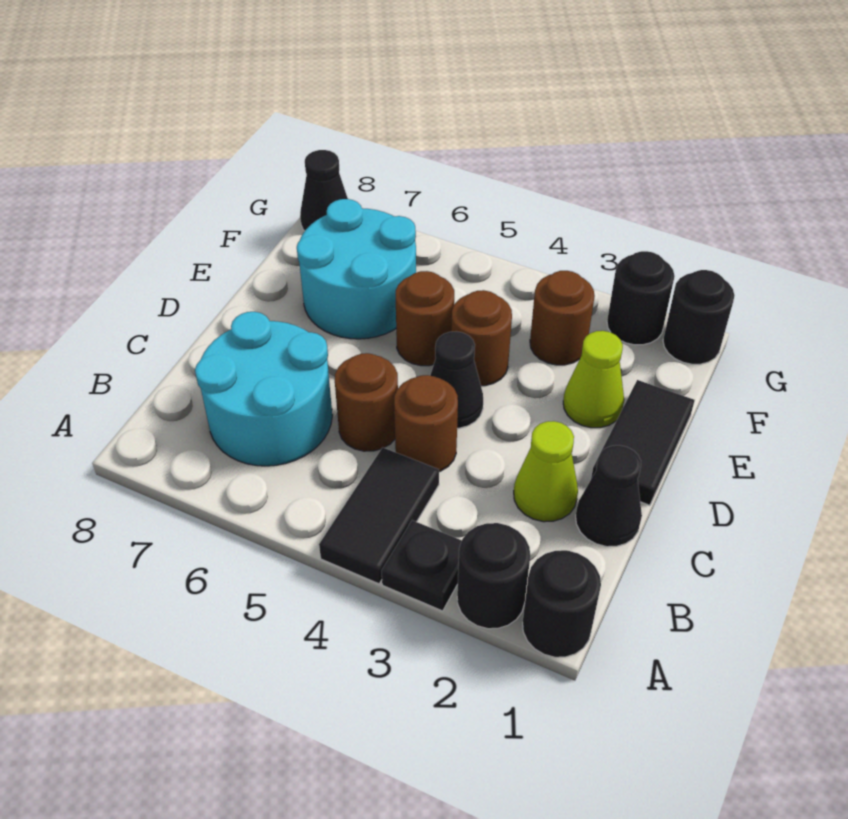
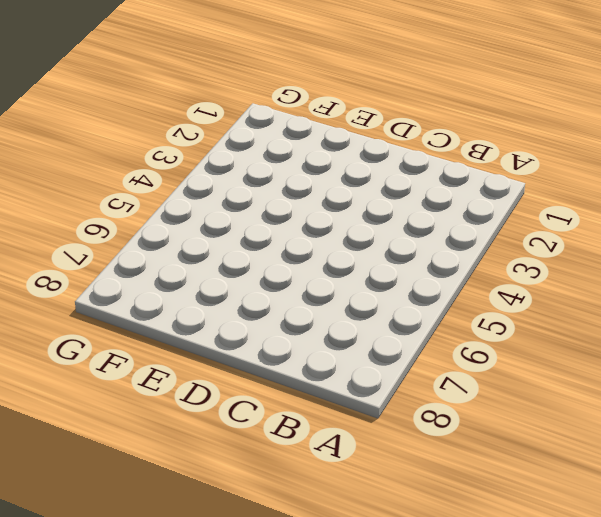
none -> black 1x1 round brick [523,550,601,657]
none -> black 1x1 round brick [457,523,530,629]
none -> black 1x1 plate [382,520,462,611]

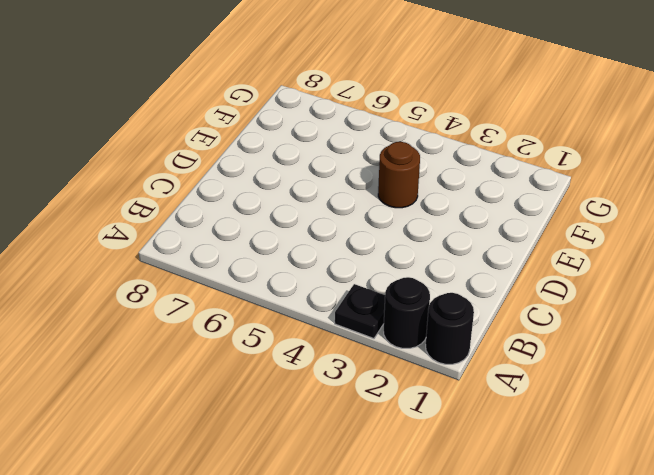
none -> black 1x2 tile [319,447,439,584]
none -> cyan 2x2 round brick [195,312,332,466]
none -> black 1x1 cone [576,445,642,547]

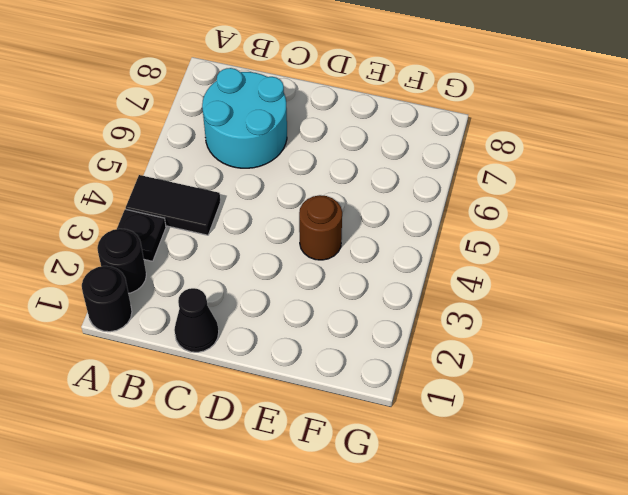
none -> lime 1x1 cone [514,421,578,522]
none -> brown 1x1 round brick [394,375,458,472]
none -> brown 1x1 round brick [335,353,398,451]

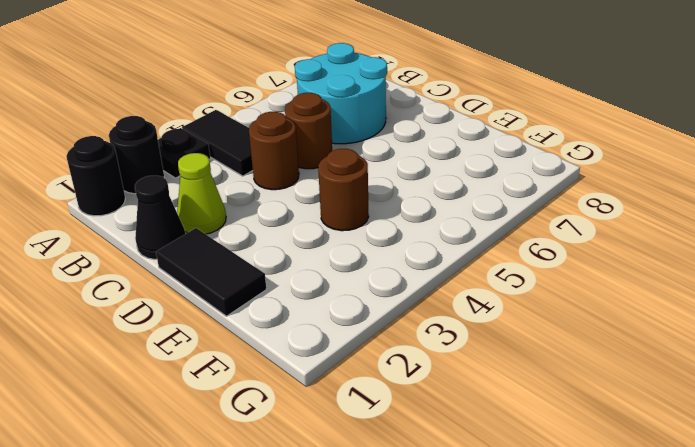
none -> black 1x1 cone [430,331,483,428]
none -> lime 1x1 cone [563,331,624,428]
none -> brown 1x1 round brick [396,271,454,366]

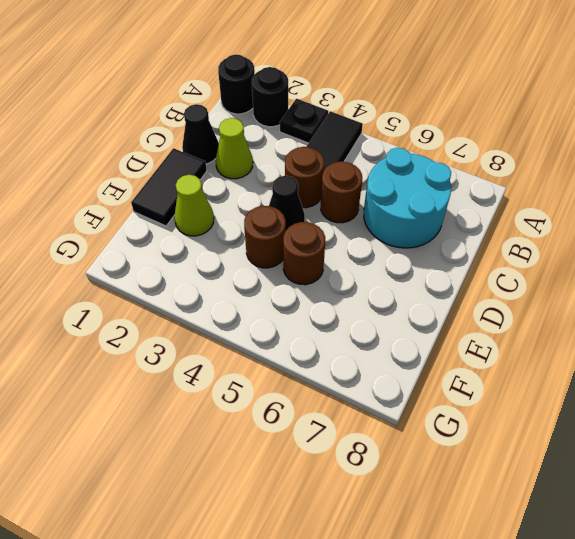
none -> cyan 2x2 round brick [297,199,416,339]
none -> brown 1x1 round brick [530,271,595,365]
none -> black 1x1 round brick [663,270,735,364]

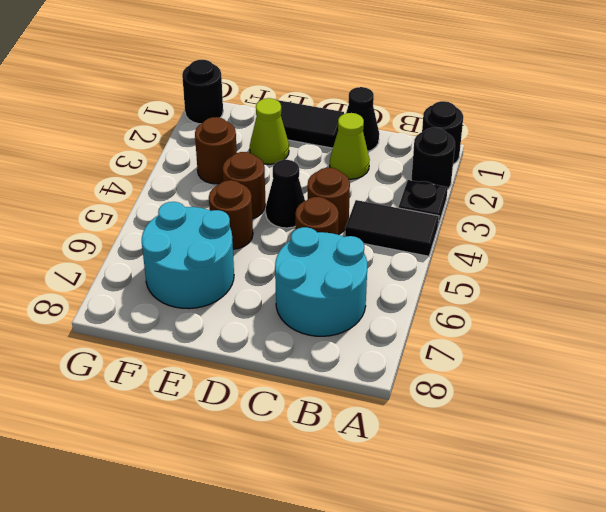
none -> black 1x1 round brick [607,251,675,345]
none -> black 1x1 cone [300,150,348,231]

